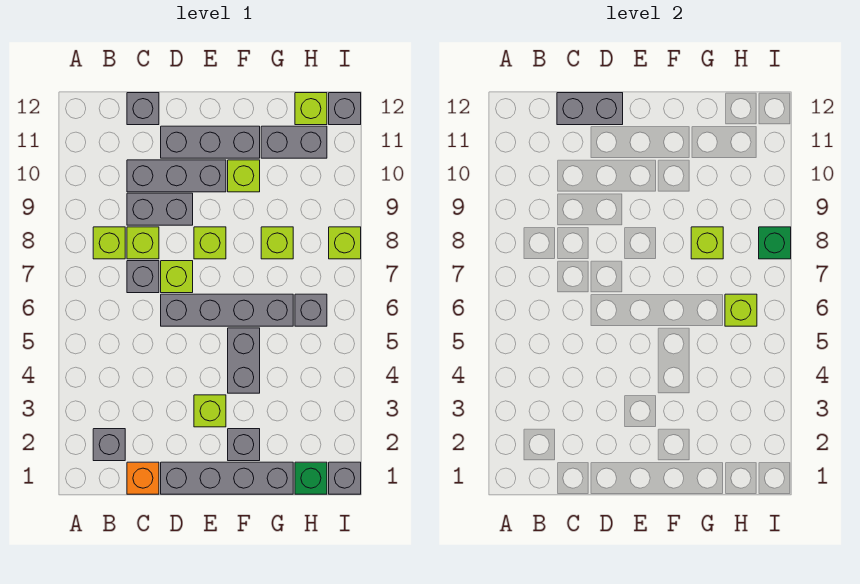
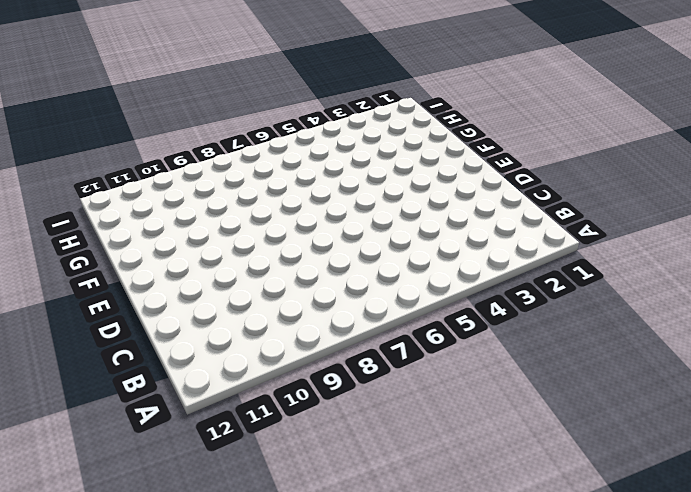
none -> grey 1x1 brick [93,429,125,461]
none -> lime 1x1 brick [93,227,125,259]
none -> orange 1x1 brick [127,462,159,494]

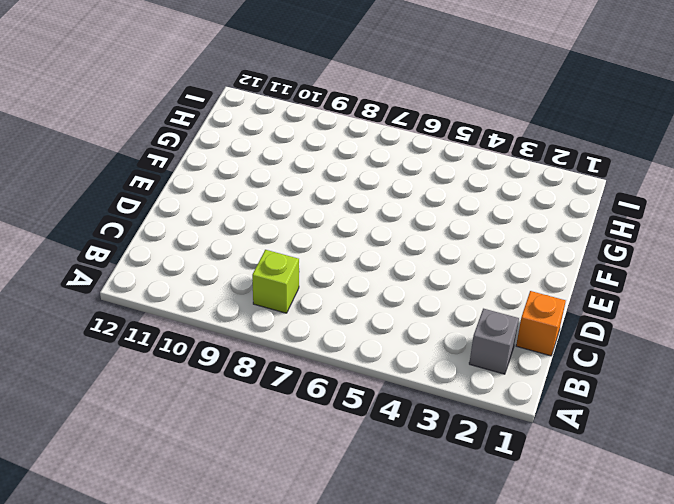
none -> grey 1x1 brick [127,261,159,293]
none -> lime 1x1 brick [127,227,159,259]
none -> grey 1x2 brick [127,193,193,225]

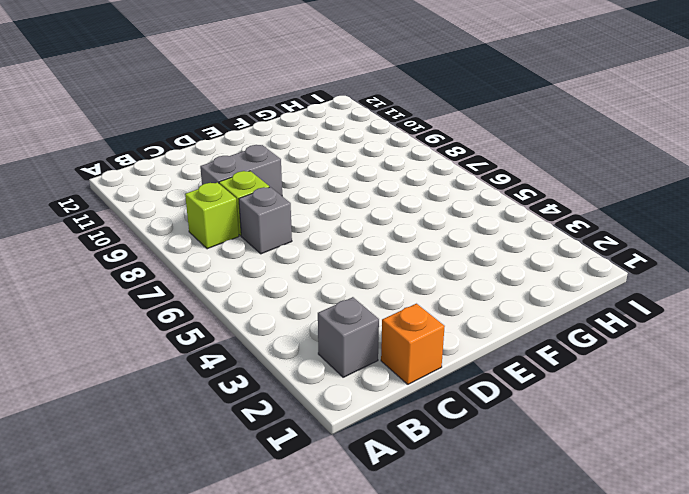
none -> grey 1x3 brick [127,160,226,192]
none -> grey 1x1 brick [127,93,159,125]
none -> grey 1x4 brick [161,462,293,494]

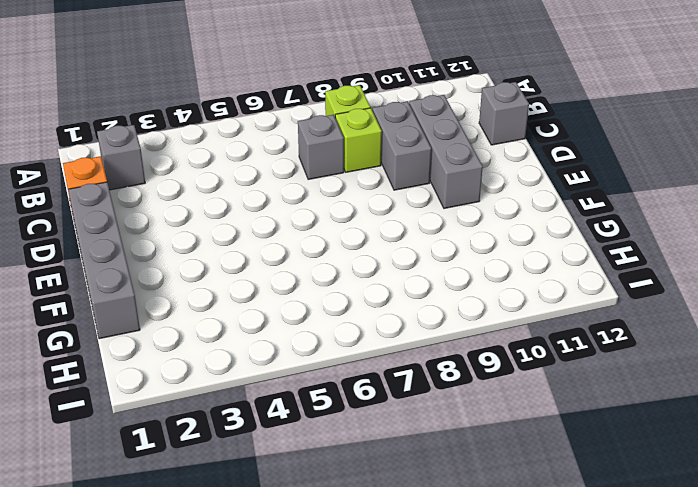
none -> grey 1x4 brick [161,294,293,326]
none -> lime 1x1 brick [161,261,193,293]
none -> grey 1x3 brick [161,126,260,158]

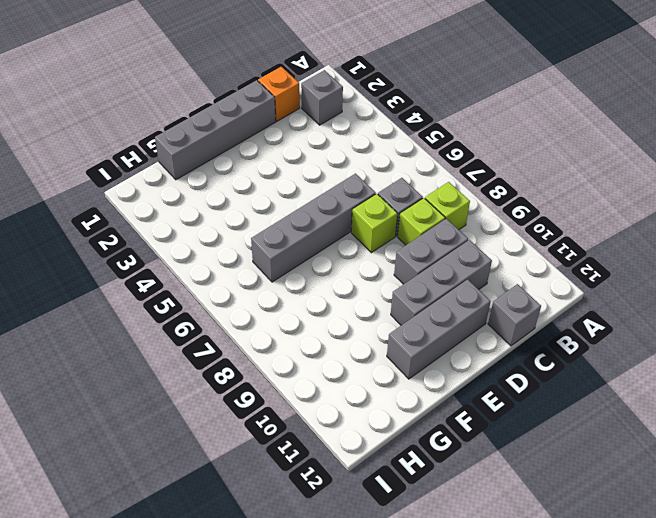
none -> lime 1x1 brick [194,395,226,427]
none -> lime 1x1 brick [194,227,226,259]
none -> grey 1x1 brick [228,429,260,461]

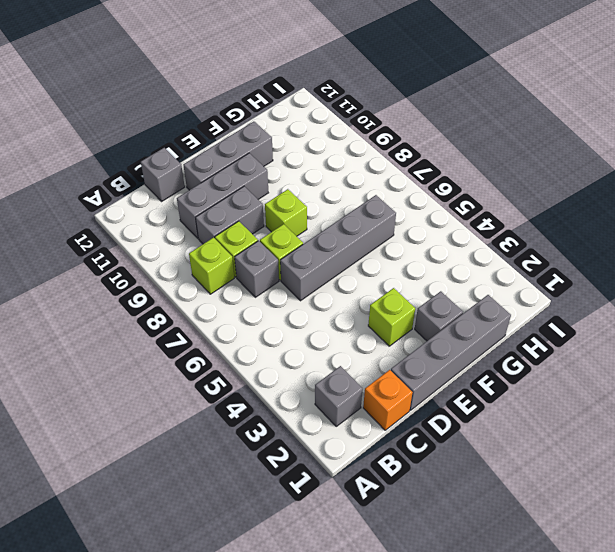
none -> grey 1x2 brick [228,328,260,393]
none -> lime 1x1 brick [228,160,260,192]
none -> lime 1x1 brick [261,227,293,259]

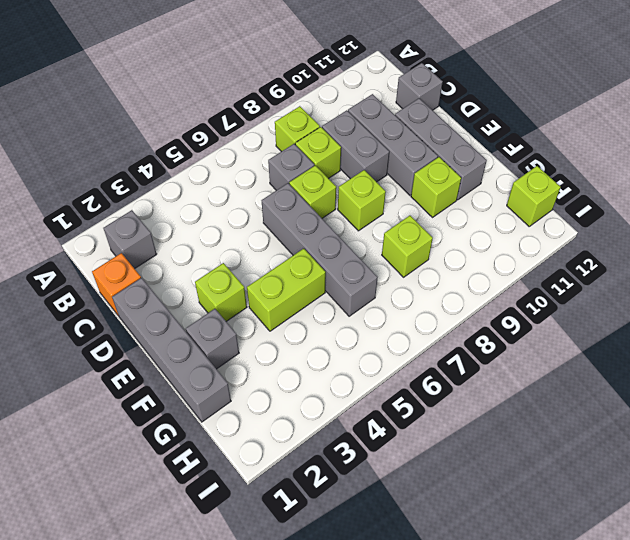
lime 1x2 brick [247,249,326,331] -> grey 1x2 brick [228,328,260,393]
none -> grey 1x2 brick [261,126,327,158]
none -> green 1x1 brick [295,462,327,494]
none -> grey 1x1 brick [295,294,327,326]

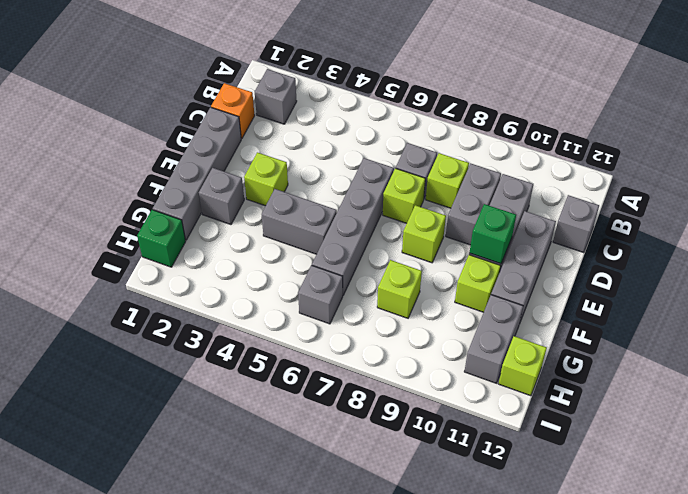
green 1x1 brick [470,204,516,264] -> green 1x1 brick moved to [759,227,791,259]
none -> lime 1x1 brick [93,227,125,259]
none -> grey 1x1 brick [329,462,361,494]
none -> lime 1x1 brick [329,227,361,259]

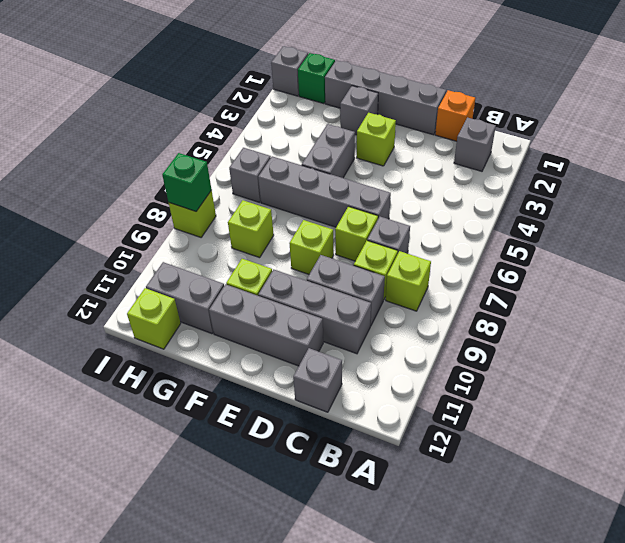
none -> grey 1x1 brick [329,93,361,125]
none -> grey 1x2 brick [557,93,623,125]
none -> lime 1x1 brick [691,227,723,259]

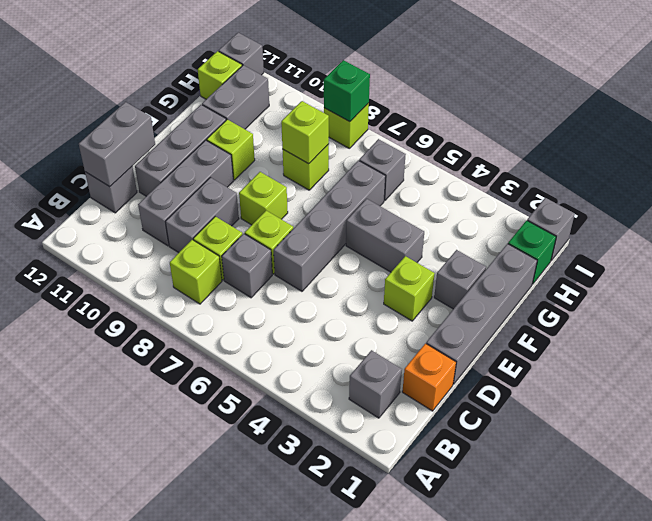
none -> lime 1x1 brick [725,294,757,326]

